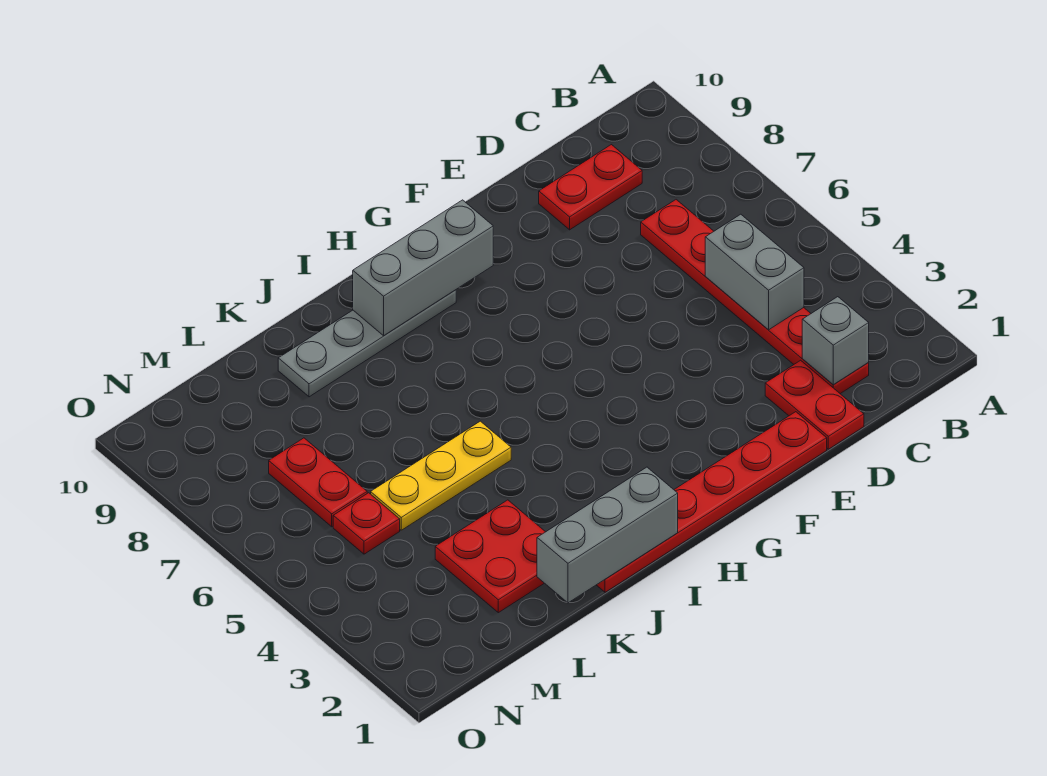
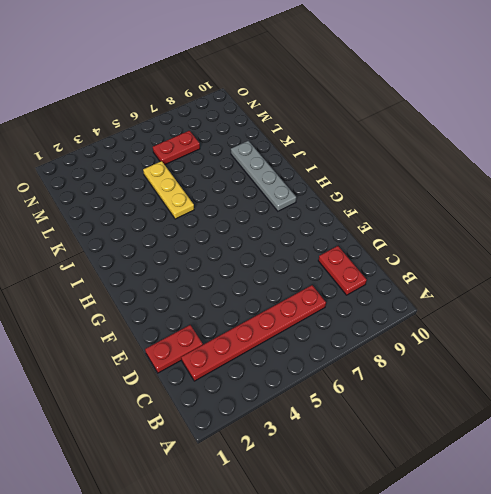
none -> red 1x6 plate [597,412,827,592]
none -> red 2x2 plate [435,500,545,613]
none -> red 1x1 plate [333,493,400,554]

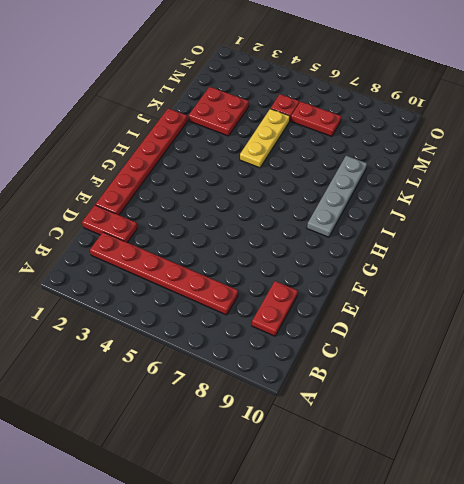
none -> grey 1x1 brick [802,297,869,385]
none -> grey 1x2 brick [705,214,804,330]
none -> grey 1x3 brick [353,200,493,336]

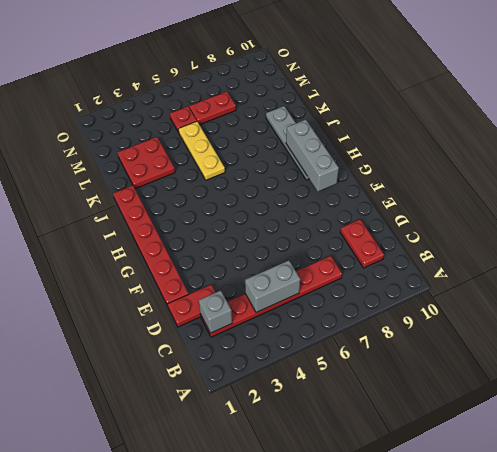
none -> grey 1x3 brick [537,467,678,603]

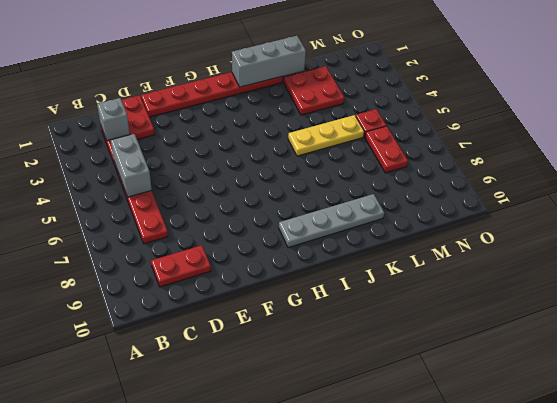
none -> grey 1x3 brick [353,200,493,336]

